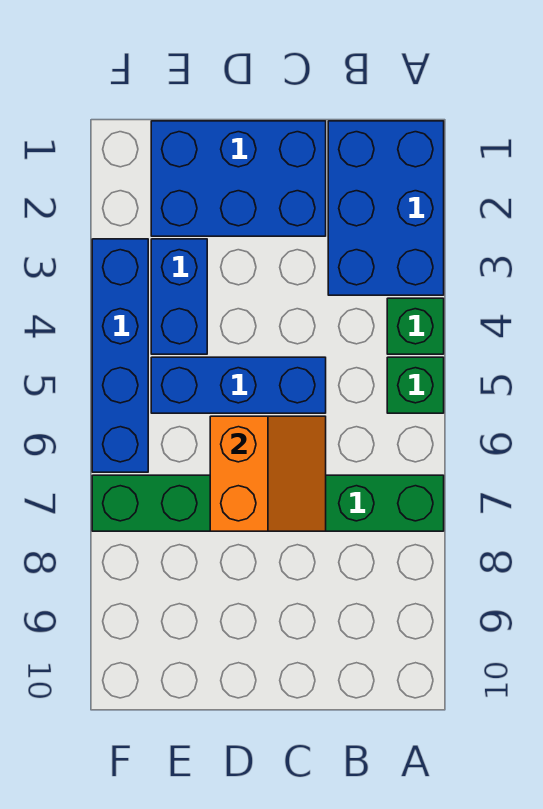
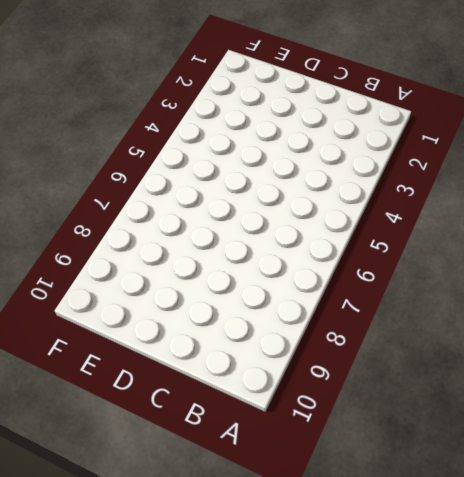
none -> blue 2x3 brick [328,121,444,295]
none -> green 1x1 brick [387,298,444,354]

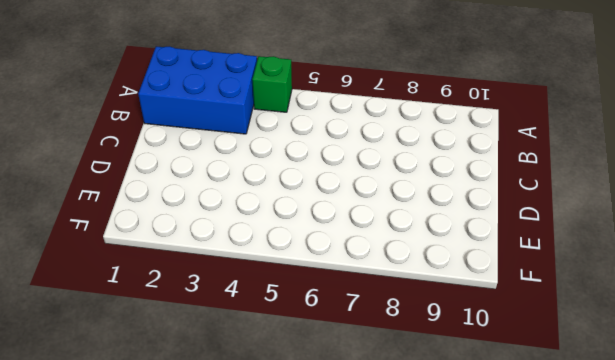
none -> green 1x1 brick [387,357,444,413]
none -> green 1x6 brick [92,475,444,531]

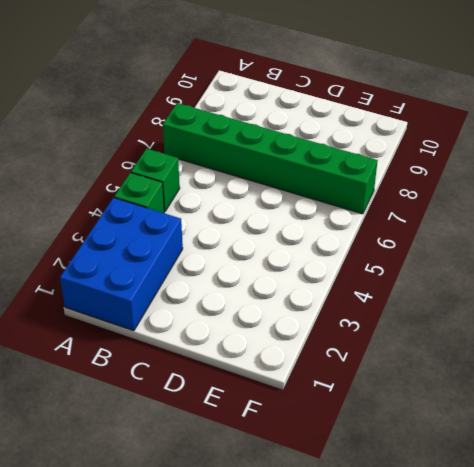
none -> blue 2x3 brick [151,121,326,236]
none -> blue 1x3 brick [151,357,326,413]

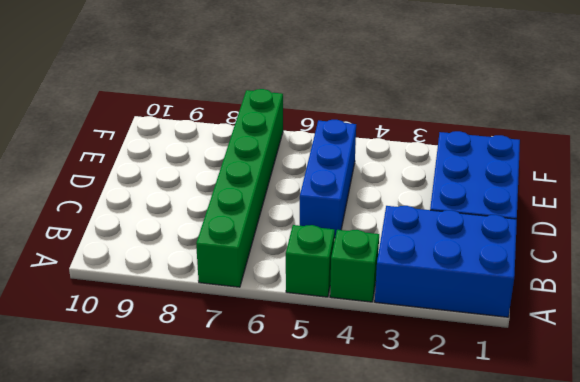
none -> blue 1x2 brick [151,239,207,354]
none -> blue 1x4 brick [92,239,148,472]

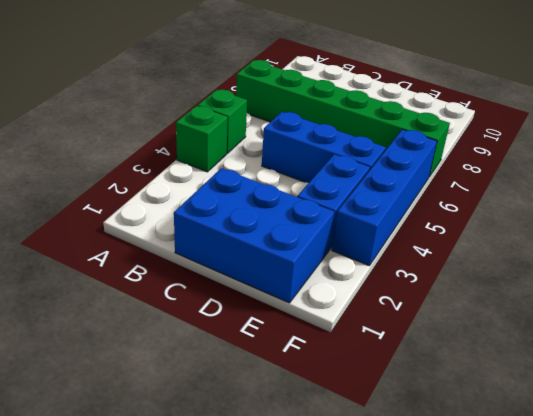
none -> blue 2x3 brick [328,121,444,295]
none -> orange 2x2 slope [210,416,326,531]

